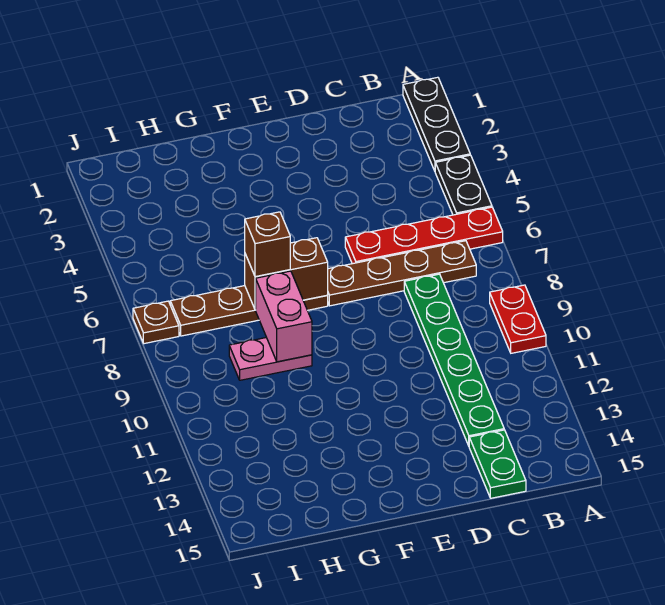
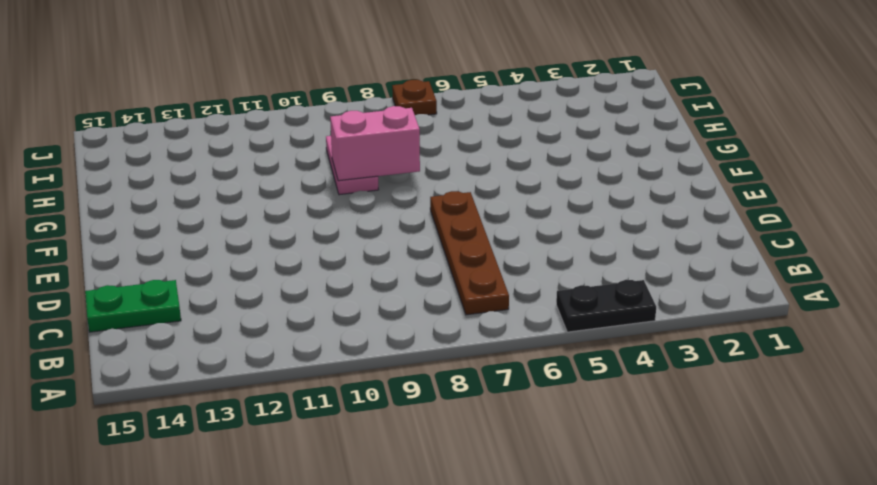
none -> black 1x3 plate [403,77,470,171]
none -> red 1x4 plate [345,207,503,264]
none -> red 1x2 plate [490,285,546,353]

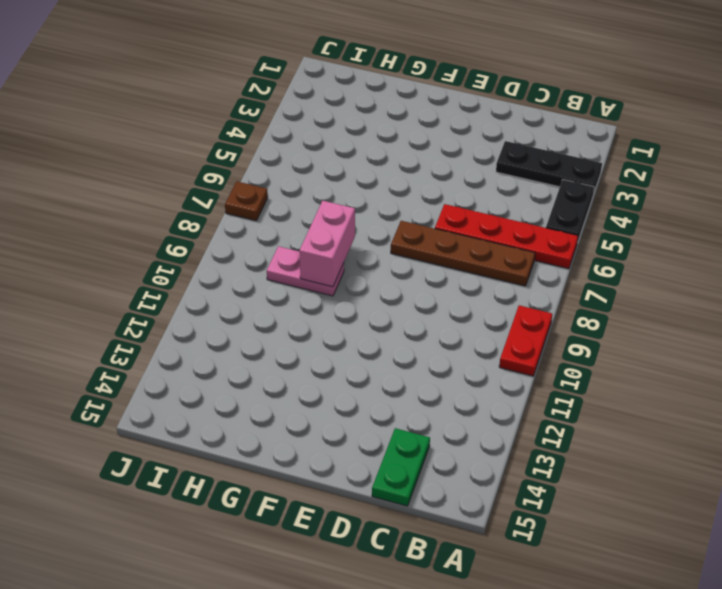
black 1x3 plate [496,141,602,192] -> black 1x3 plate turned to [403,77,470,171]
none -> green 1x6 plate [404,274,504,446]
none -> brown 1x4 plate [170,286,328,336]
none -> brown 1x2 brick [245,238,328,310]

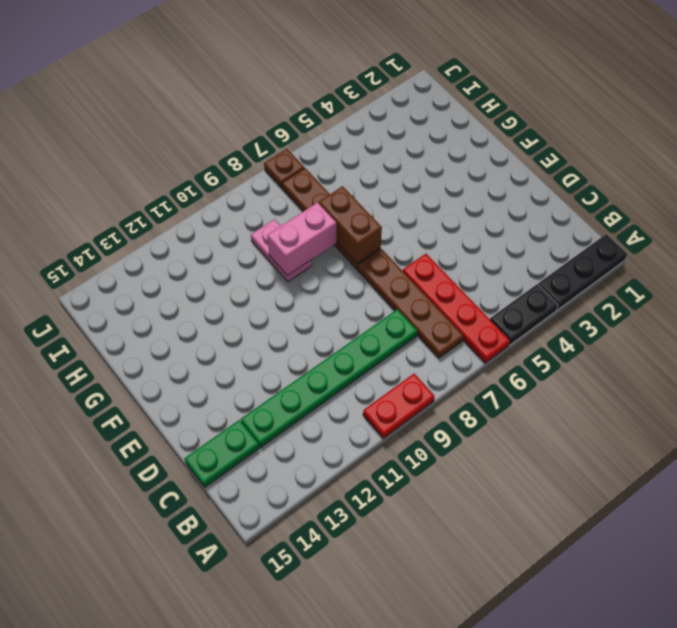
none -> brown 1x1 brick [245,212,290,277]

